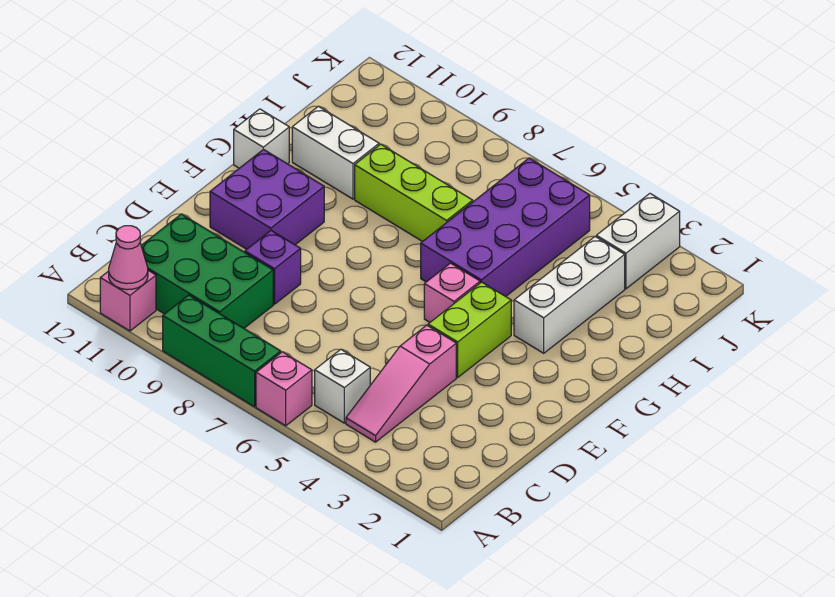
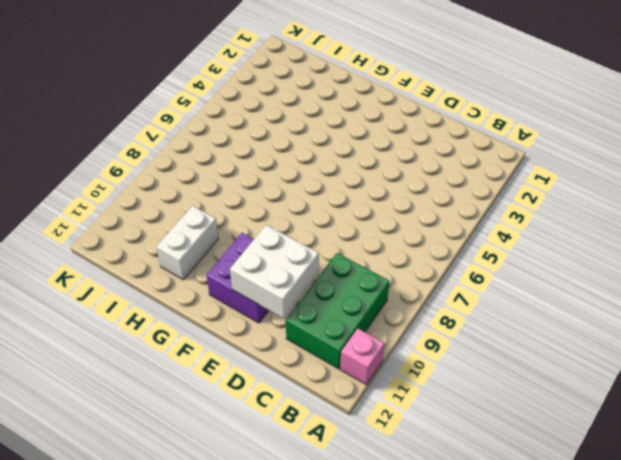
white 2x2 brick [230,225,319,319] -> none
none -> pink 1x1 brick [256,352,312,426]
none -> green 1x3 brick [163,295,281,407]
none -> pink 1x3 slope [346,325,456,442]

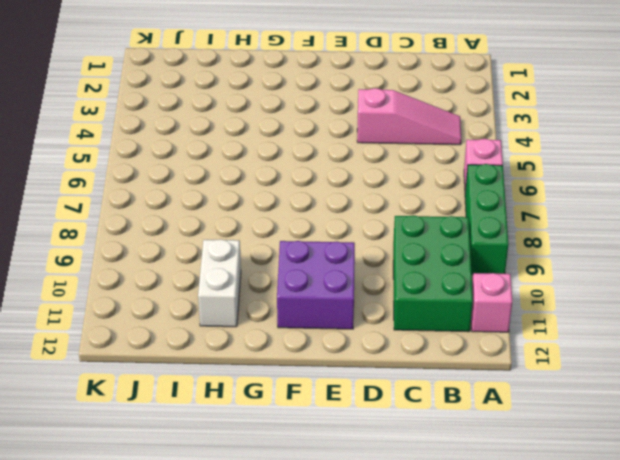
none -> white 1x1 brick [315,349,370,423]
none -> purple 1x1 brick [245,231,301,304]
none -> lime 1x2 brick [428,282,511,377]

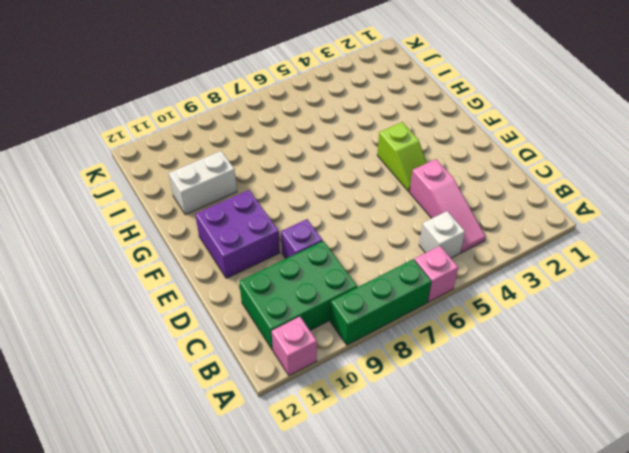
lime 1x2 slope [377,122,427,192] -> lime 1x2 brick [428,282,511,377]
none -> pink 1x1 brick [424,263,480,322]
none -> white 1x3 brick [514,236,625,353]
none -> purple 2x4 brick [421,158,590,297]

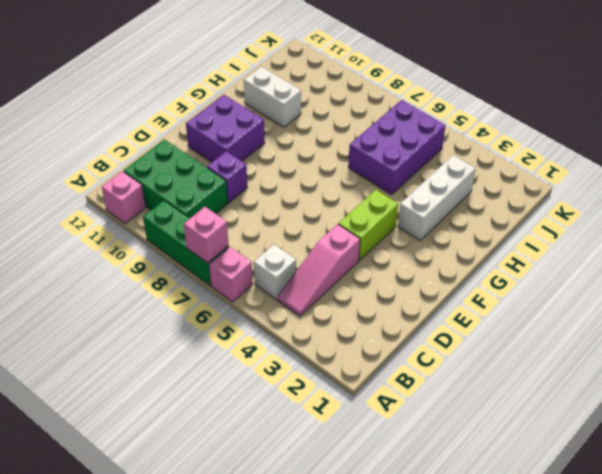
pink 1x1 brick [184,207,228,263] -> pink 1x1 brick moved to [424,263,480,322]
purple 2x3 brick [348,100,445,195] -> purple 2x4 brick [421,158,590,297]
none -> white 1x1 brick [234,109,289,168]
none -> lime 1x3 brick [355,144,473,242]
none -> white 1x2 brick [596,194,680,289]

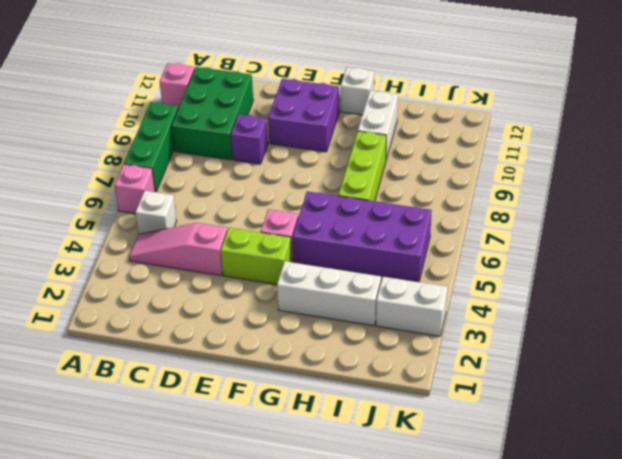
none -> pink 1x1 cone [109,226,148,290]

